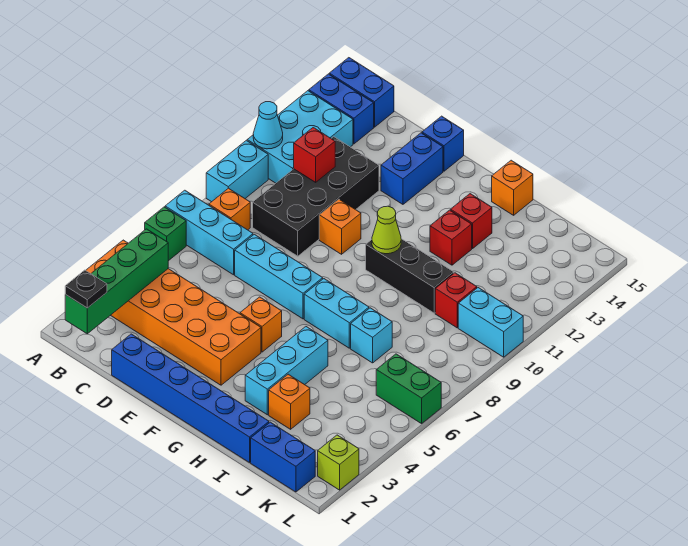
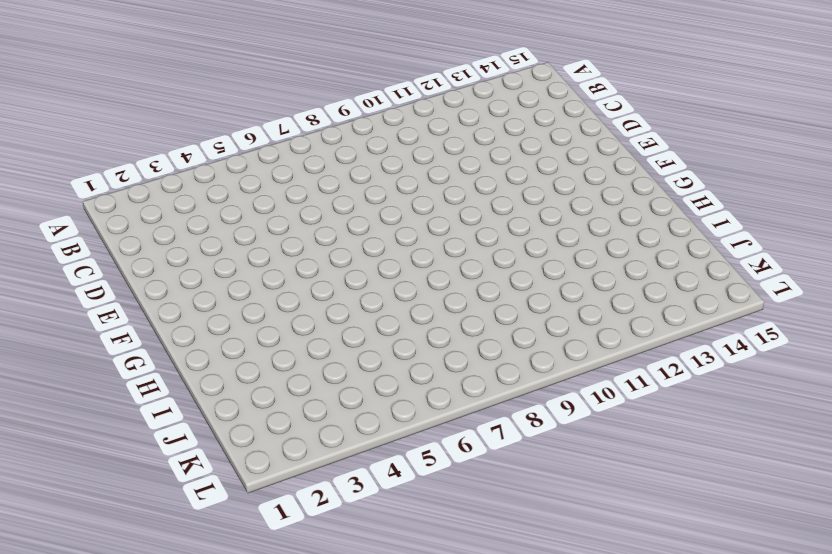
none -> orange 2x6 brick [86,240,261,385]
none -> green 1x1 brick [145,207,186,261]
none -> cyan 1x3 brick [165,190,253,275]
none -> cyan 1x2 brick [206,140,268,202]

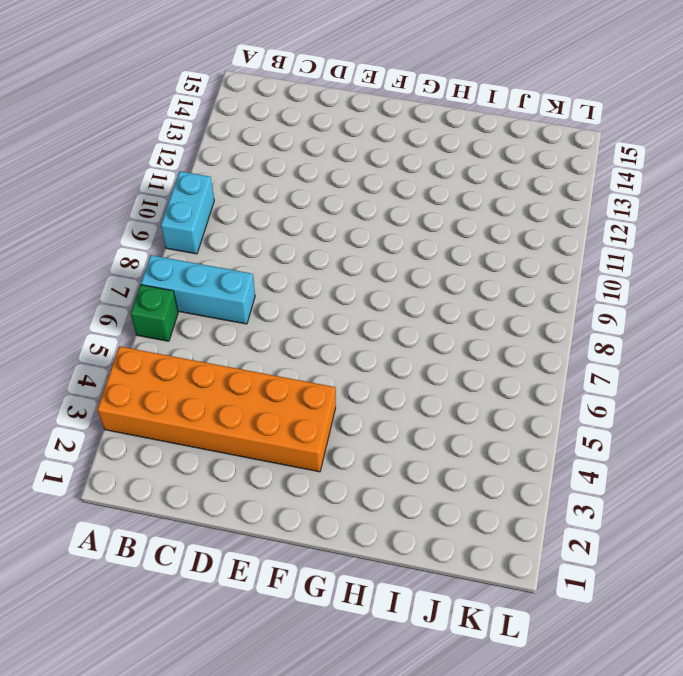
none -> cyan 2x3 brick [247,91,353,183]
none -> blue 1x2 brick [309,74,374,144]
none -> blue 1x2 brick [329,58,394,127]
none -> orange 1x1 brick [209,188,250,230]

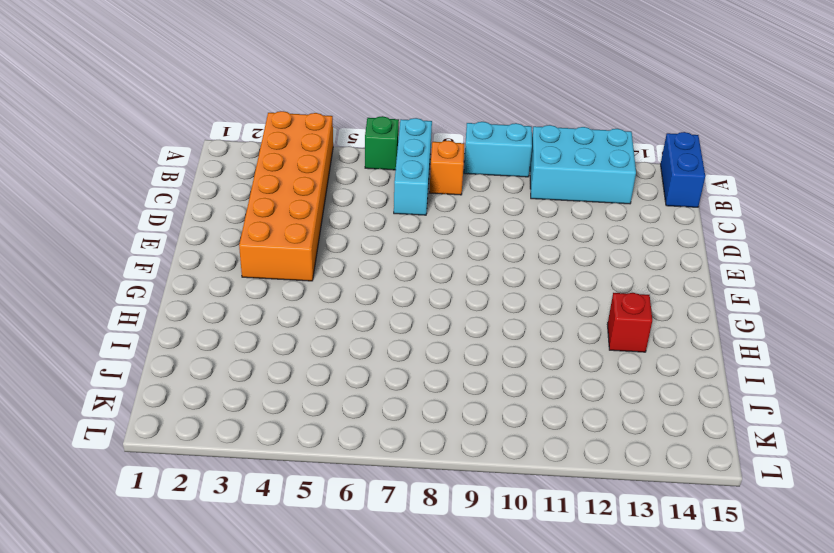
none -> blue 1x2 brick [309,74,374,144]
none -> black 2x4 brick [253,137,379,256]
none -> blue 1x6 brick [112,334,269,463]
none -> cyan 1x3 brick [235,234,323,319]

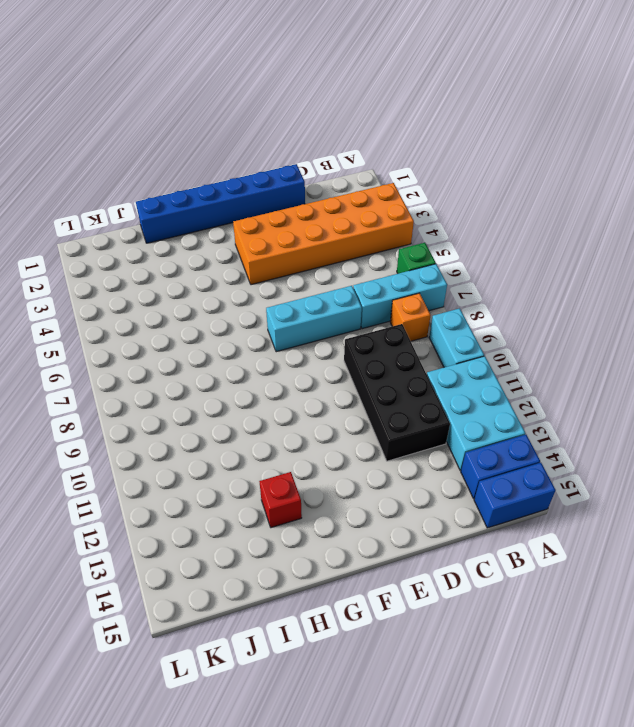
none -> orange 1x1 brick [319,199,361,254]
none -> blue 1x2 brick [381,133,443,204]
none -> blue 1x1 brick [422,116,464,171]
none -> orange 1x1 brick [240,297,282,352]

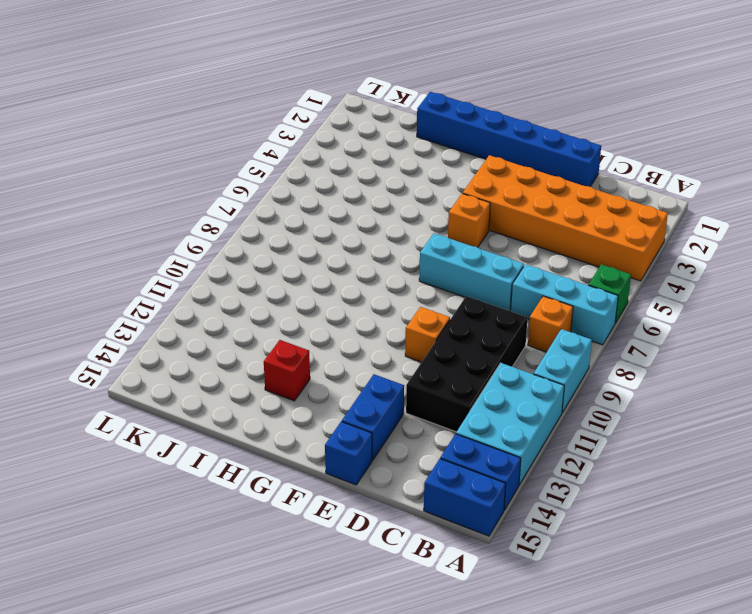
none -> cyan 1x2 brick [304,279,369,348]
none -> black 1x3 brick [366,239,454,313]
none -> cyan 1x3 brick [245,327,328,415]
none -> red 1x1 brick [430,210,472,265]

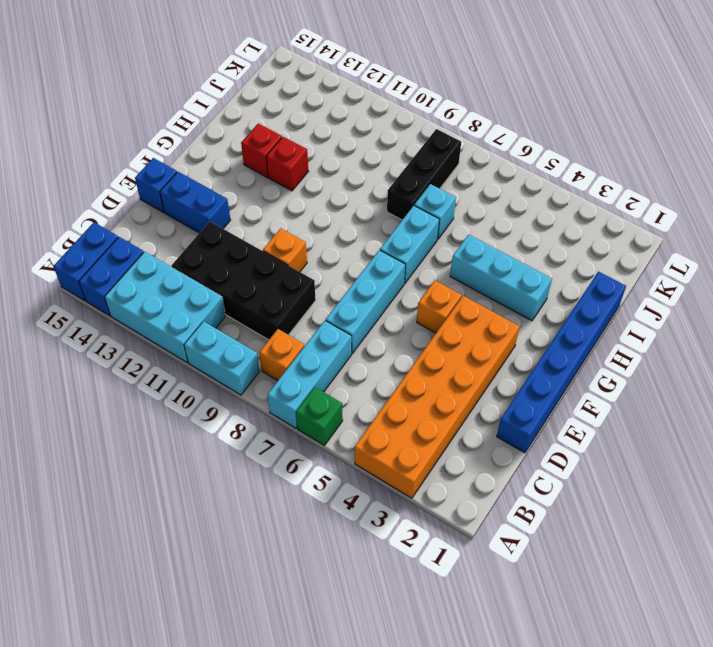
black 1x3 brick [387,129,461,220] -> black 1x3 brick moved to [366,239,454,313]
none -> orange 1x1 brick [492,160,533,215]
none -> orange 1x1 brick [269,374,310,429]
none -> blue 1x2 brick [251,422,315,492]
none -> red 1x1 brick [435,273,477,328]

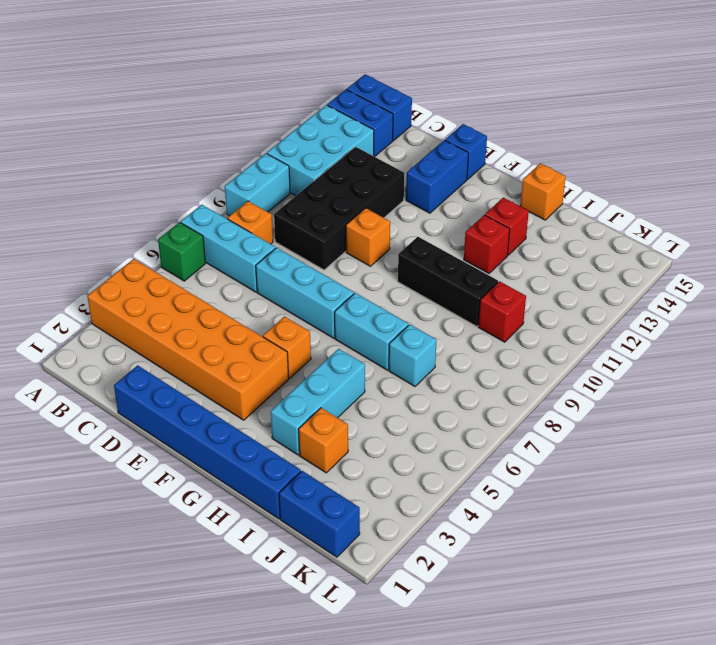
none -> green 1x2 brick [376,354,441,424]
none -> cyan 1x2 brick [458,288,523,357]
none -> lime 1x1 brick [318,435,359,490]
none -> cyan 1x1 cone [253,102,283,149]

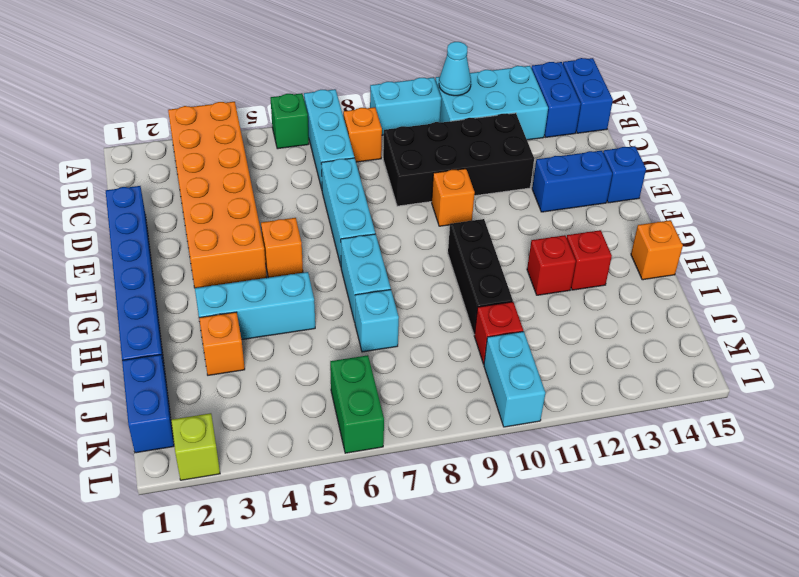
none -> green 1x4 brick [65,229,168,334]
none -> red 1x1 brick [294,127,335,182]
none -> lime 1x1 cone [372,206,401,254]
none -> black 1x1 plate [65,270,107,308]

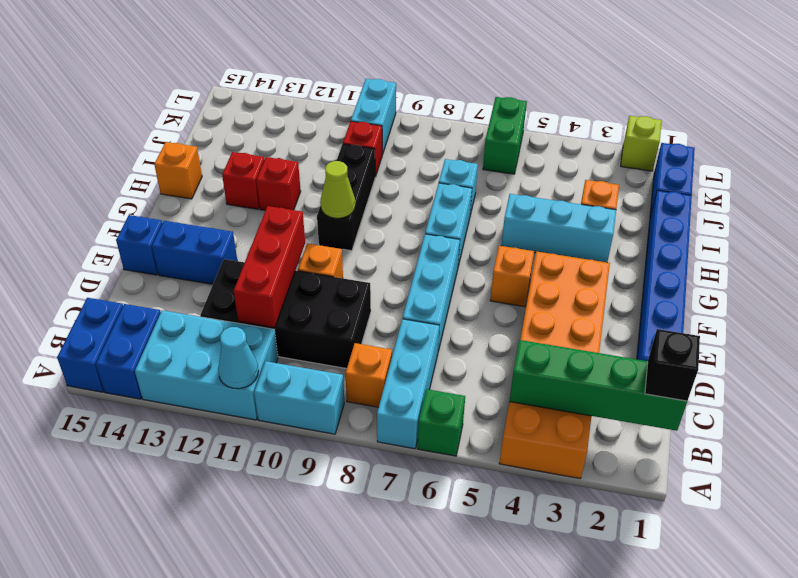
black 1x1 brick [645,329,700,401] -> black 1x1 plate [65,270,107,308]
red 1x3 brick [234,206,305,328] -> red 1x1 brick [294,127,335,182]

